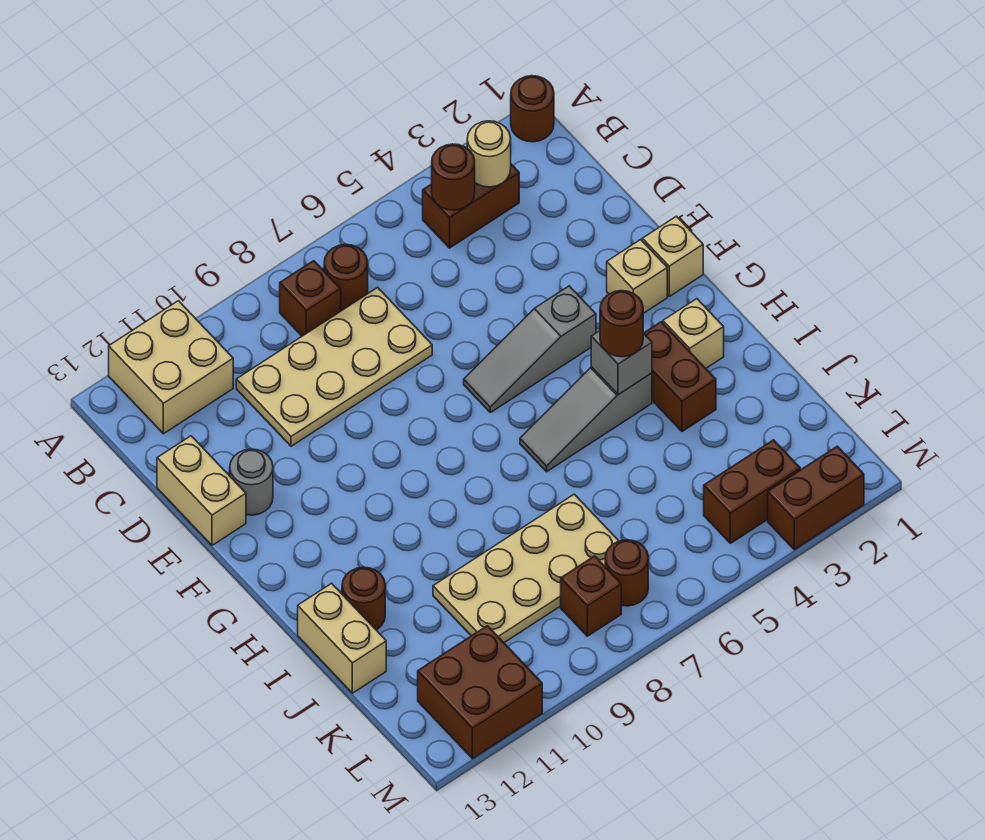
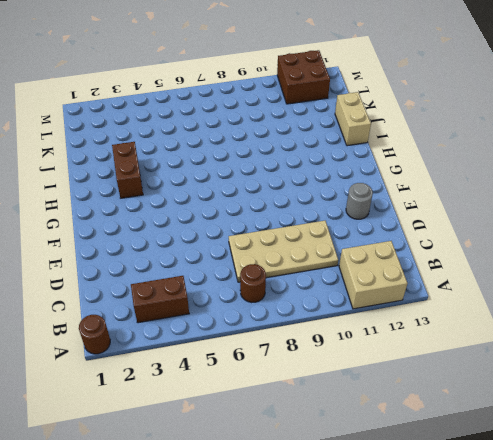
none -> brown 1x1 brick [280,261,341,336]
none -> tan 1x2 brick [157,436,246,545]
none -> tan 1x1 brick [642,216,703,296]

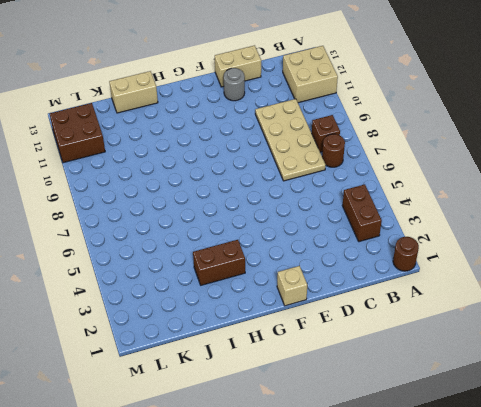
none -> tan 1x1 brick [607,240,667,313]
none -> grey 1x3 slope [464,286,596,413]
none -> tan 1x1 brick [663,299,724,368]

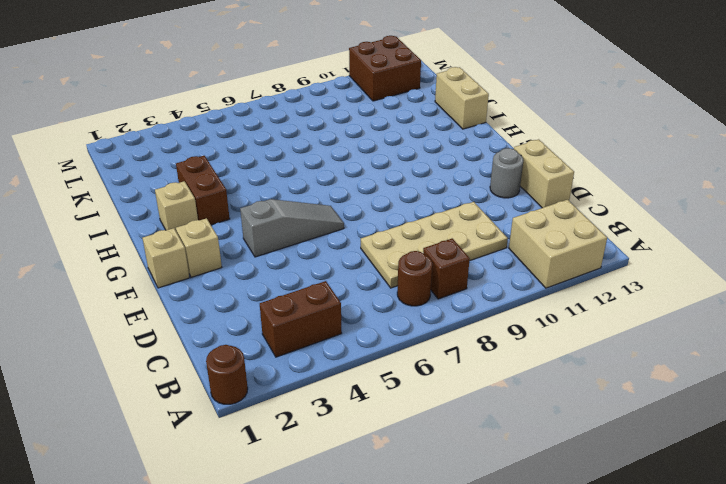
none -> grey 1x3 slope [520,367,652,472]
none -> brown 1x1 round brick [342,567,385,630]
none -> tan 2x4 plate [433,494,618,643]

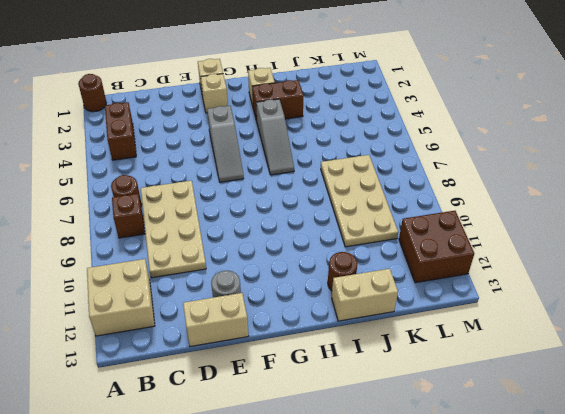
none -> brown 1x2 brick [704,440,800,543]
none -> brown 1x1 round brick [605,540,648,606]
none -> brown 1x1 brick [561,556,621,636]

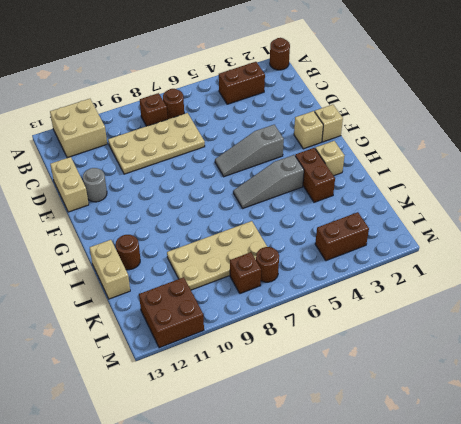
none -> brown 1x2 brick [768,446,864,550]
none -> tan 1x1 round brick [467,121,511,187]
none -> brown 1x1 round brick [432,144,475,210]

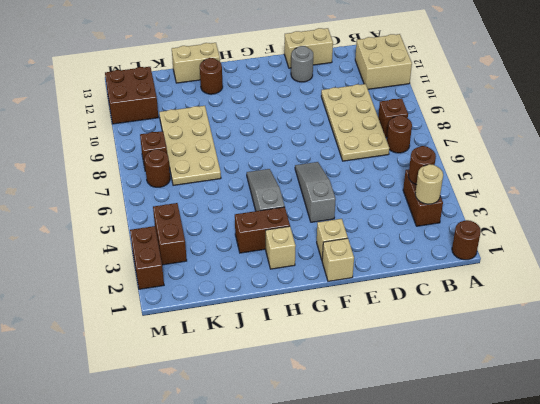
none -> grey 1x1 brick [591,331,652,395]
none -> brown 1x1 round brick [600,291,643,357]

